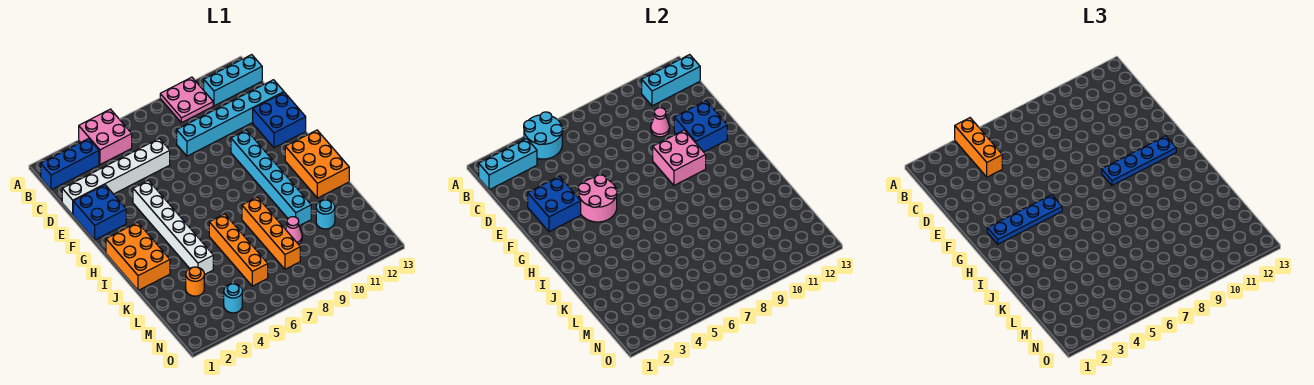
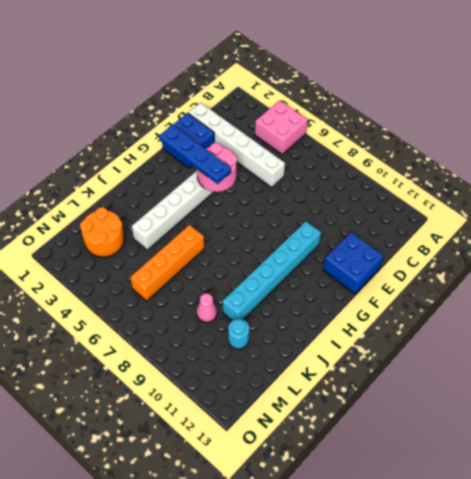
orange 2x2 round brick [80,207,124,257] -> orange 1x1 round brick [186,267,204,296]
none -> pink 2x2 plate [160,77,213,123]
none -> blue 1x3 brick [41,139,99,190]
none -> cyan 1x3 brick [204,55,262,106]

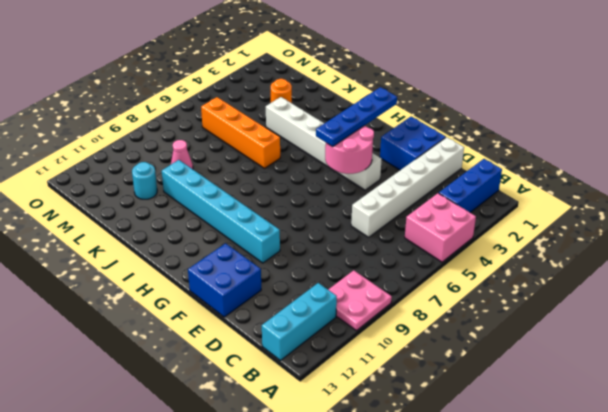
none -> cyan 1x6 brick [177,80,284,156]
none -> orange 2x3 brick [106,222,170,290]
none -> orange 2x3 brick [285,130,349,198]

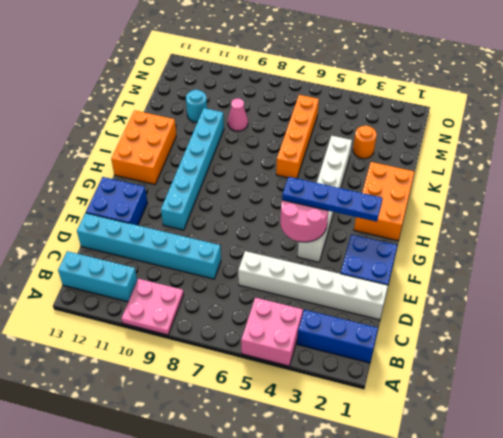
none -> orange 1x4 brick [242,197,300,269]
none -> cyan 1x1 round brick [224,284,242,313]
none -> cyan 2x2 round brick [524,112,563,159]

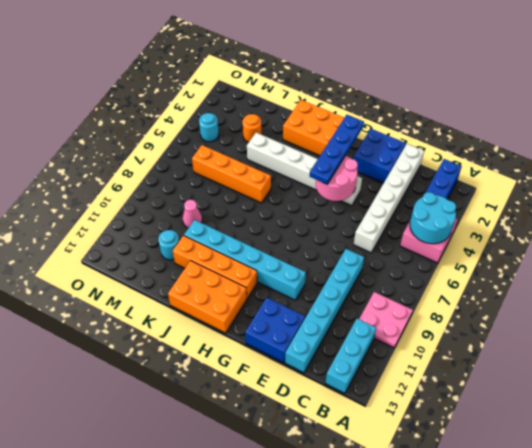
orange 1x4 brick [173,236,257,299] -> orange 1x4 brick moved to [242,197,300,269]
none -> cyan 1x3 brick [479,139,537,190]
none -> cyan 1x3 brick [642,55,700,106]
none -> pink 1x1 cone [651,108,669,137]

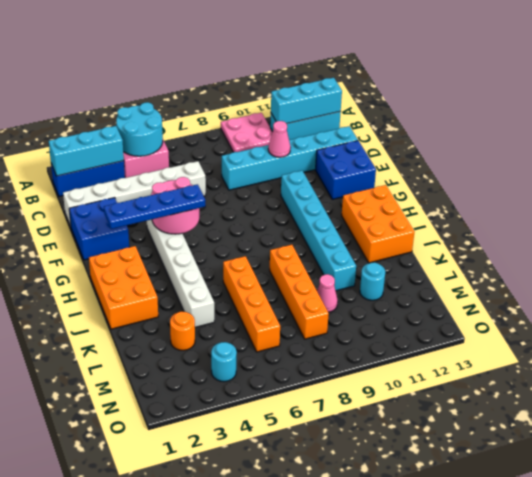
none -> blue 2x2 brick [528,176,581,232]
none -> blue 2x2 brick [674,101,727,152]
none -> pink 2x2 brick [653,130,706,185]

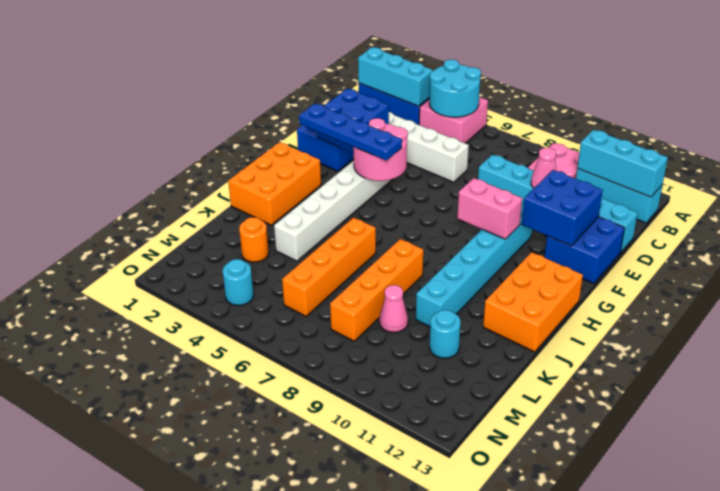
pink 1x2 brick [457,178,522,239] -> pink 2x2 brick [653,130,706,185]
none -> orange 1x3 brick [955,118,1002,177]
none -> blue 1x4 plate [1102,136,1176,185]

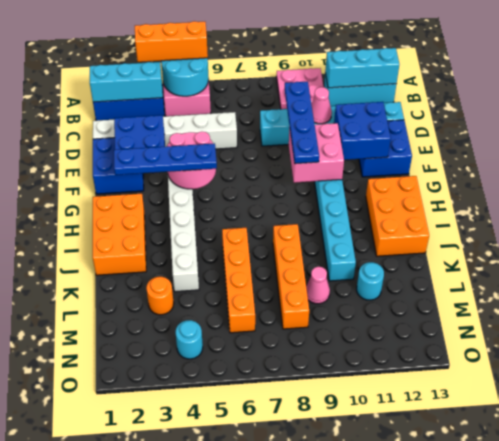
orange 1x3 brick [135,21,208,62] -> orange 1x3 brick turned to [955,118,1002,177]
blue 1x4 plate [285,81,319,164] -> blue 1x4 plate turned to [1102,136,1176,185]

